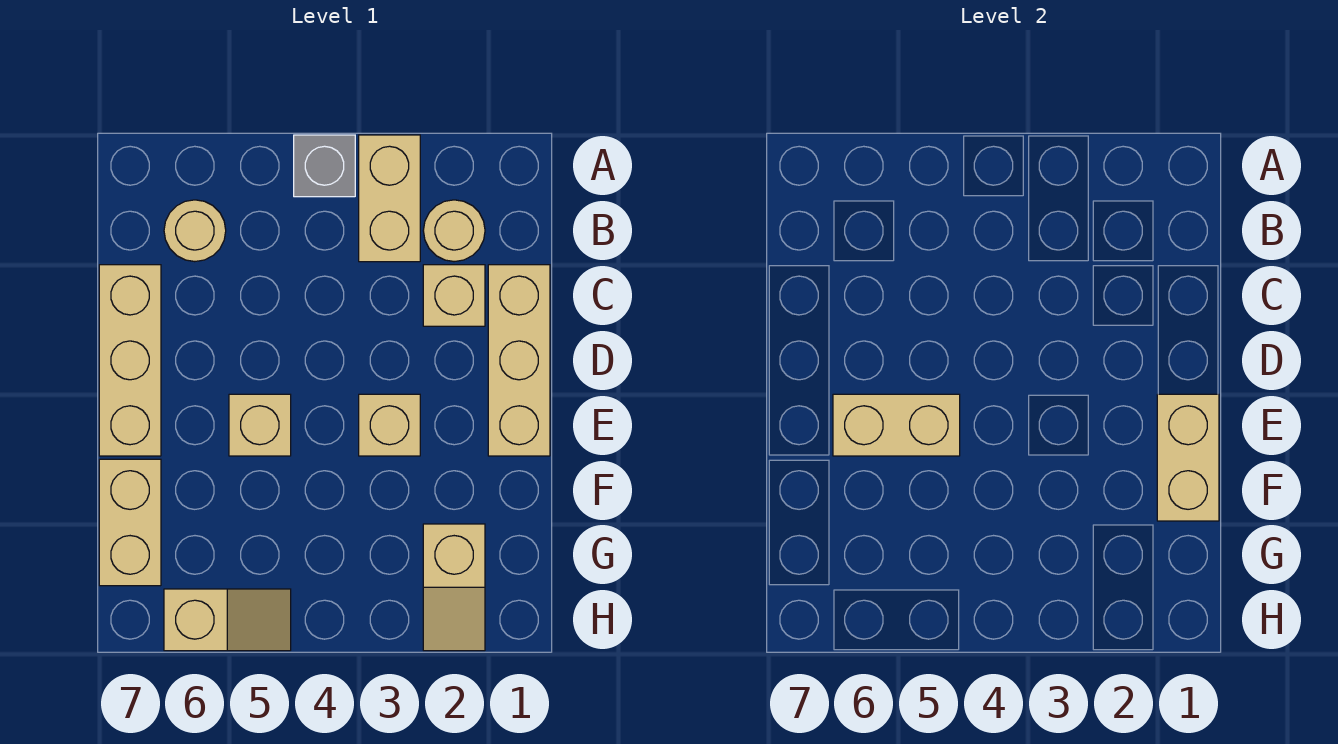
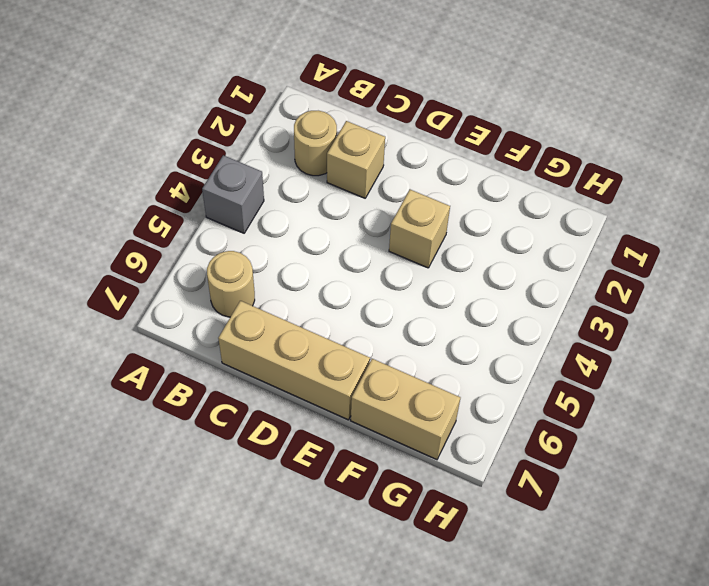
none -> tan 1x2 brick [359,135,420,262]
none -> tan 1x3 brick [488,265,550,456]
none -> tan 1x1 brick [229,394,291,456]

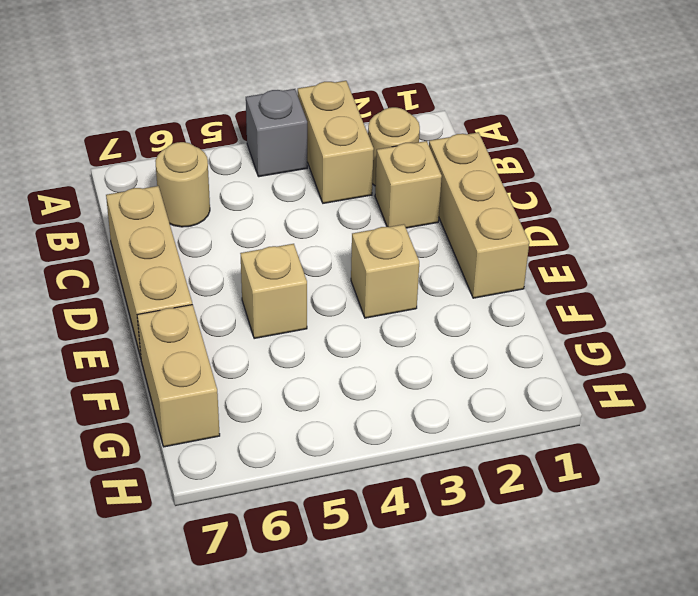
none -> tan 1x2 slope [423,524,485,651]
none -> tan 1x2 slope [164,589,291,651]
none -> tan 1x2 brick [1157,394,1219,521]

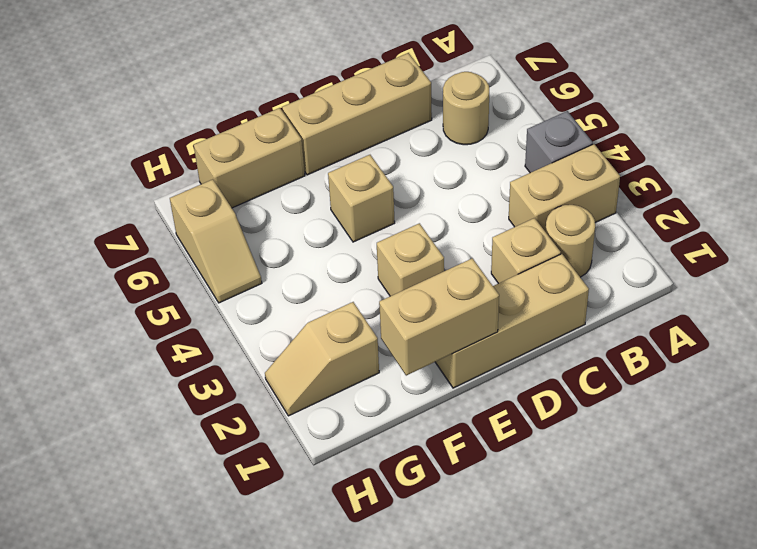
none -> tan 1x2 brick [833,394,960,456]

